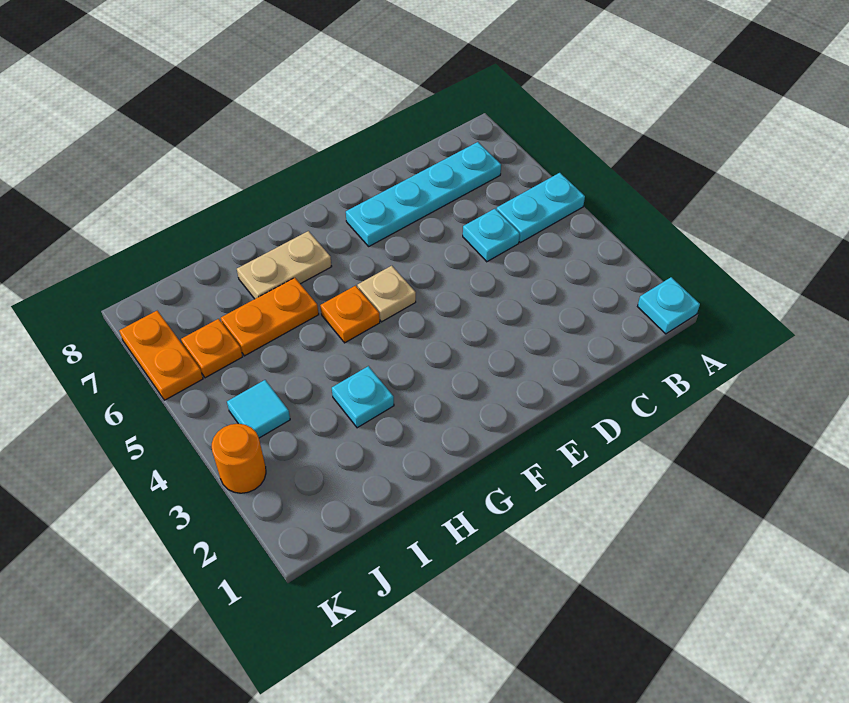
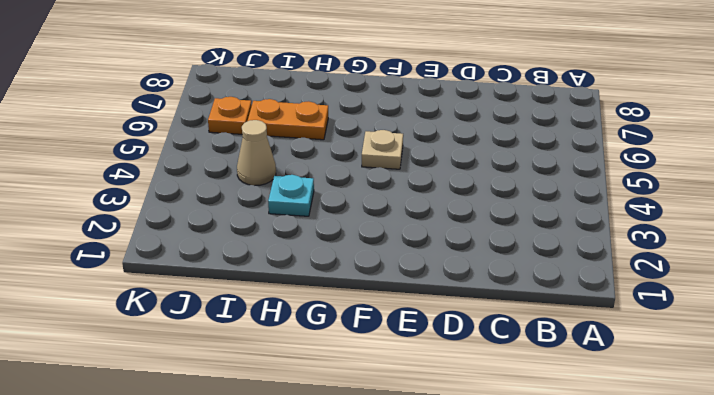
tan 1x1 cone [237,120,276,186] -> none
none -> cyan 1x1 plate [638,277,700,334]
none -> cyan 1x2 plate [496,173,585,243]
none -> cyan 1x4 plate [346,142,501,246]

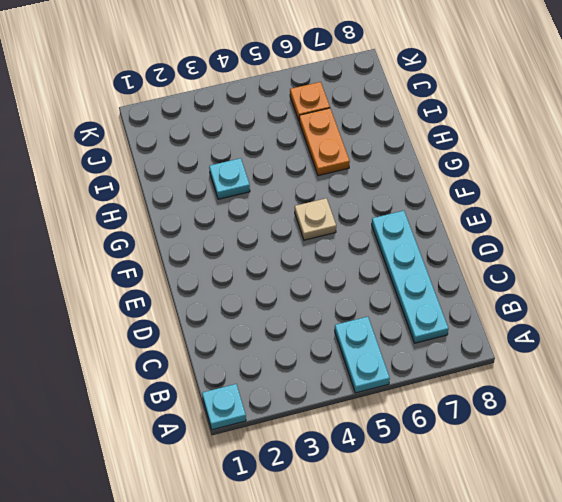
none -> cyan 1x1 plate [463,209,520,262]
none -> orange 1x1 plate [320,286,380,343]
none -> tan 1x2 plate [237,231,332,299]

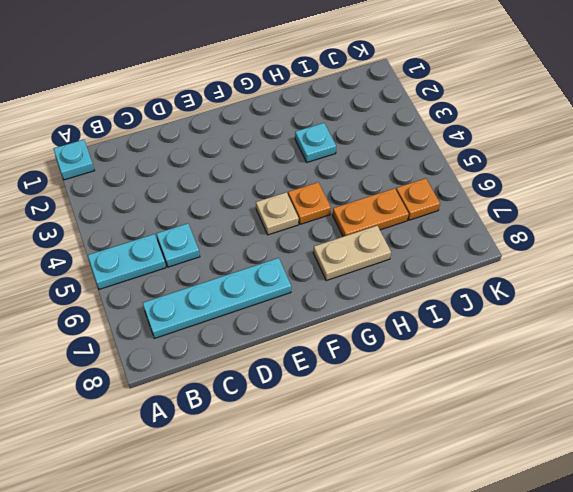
none -> cyan 1x1 tile [227,380,290,438]
none -> orange 1x1 round brick [212,424,266,493]
none -> orange 1x2 plate [119,311,203,400]

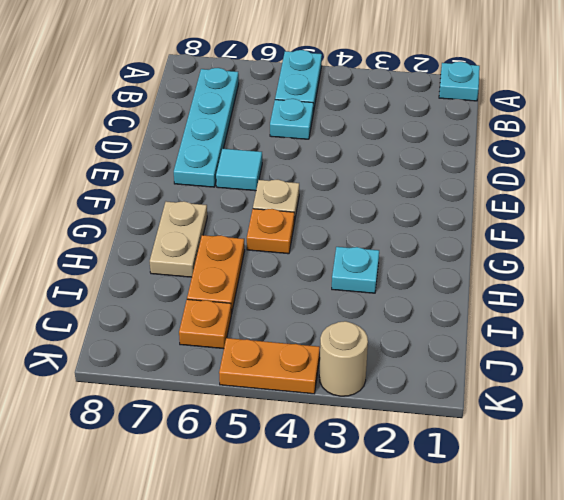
cyan 1x1 tile [216,149,262,191] -> cyan 1x1 tile moved to [227,380,290,438]
tan 1x1 round brick [319,321,368,396] -> orange 1x1 round brick [212,424,266,493]
orange 1x2 plate [219,338,320,394] -> orange 1x2 plate moved to [119,311,203,400]

